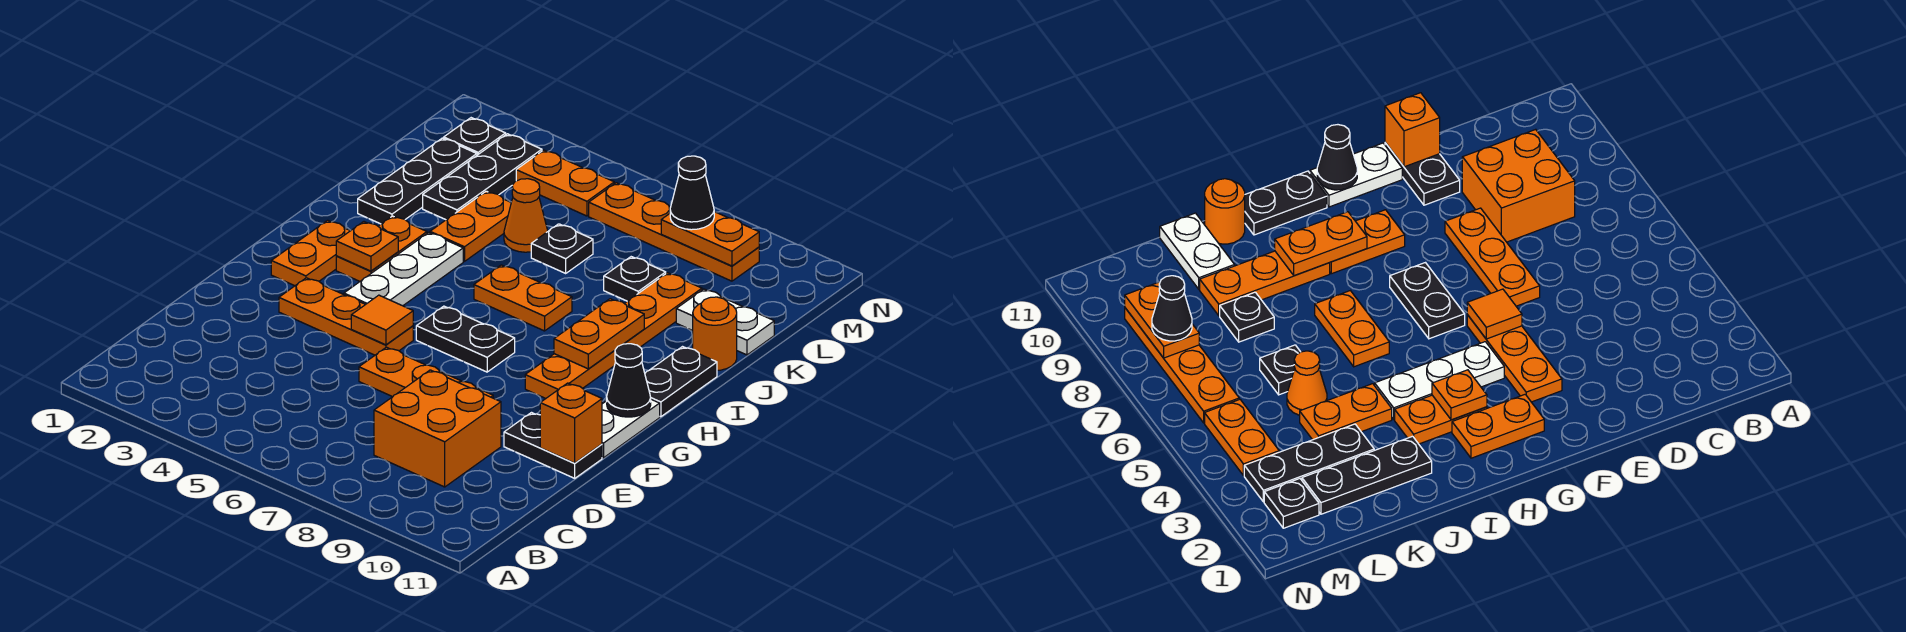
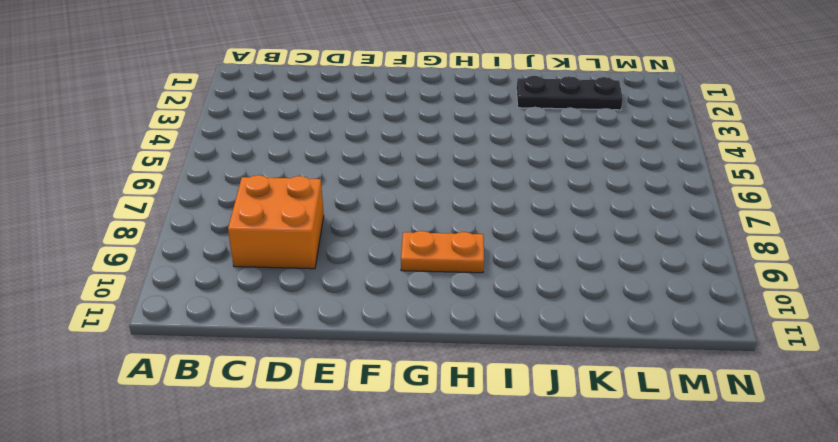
none -> orange 1x3 plate [359,347,493,398]
none -> black 1x2 plate [504,413,602,478]
none -> orange 1x3 plate [279,278,413,355]
none -> white 1x2 plate [602,399,660,458]

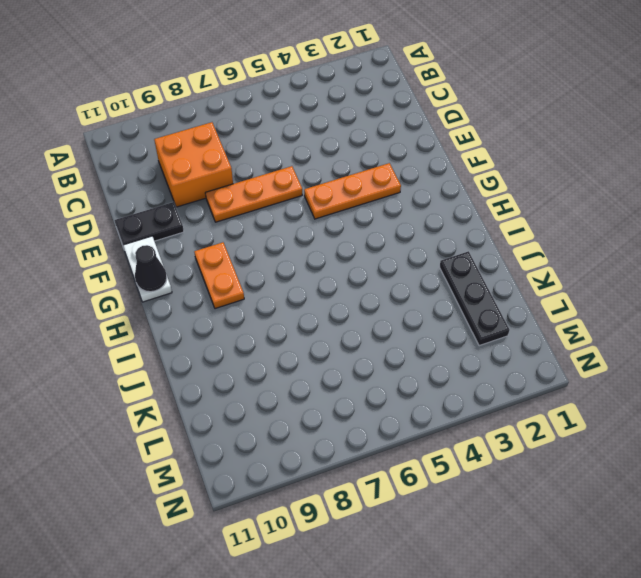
none -> orange 1x2 plate [271,220,350,286]
none -> white 1x3 plate [344,232,463,306]
none -> black 1x2 plate [416,306,515,372]
none -> orange 1x2 plate [336,216,427,281]

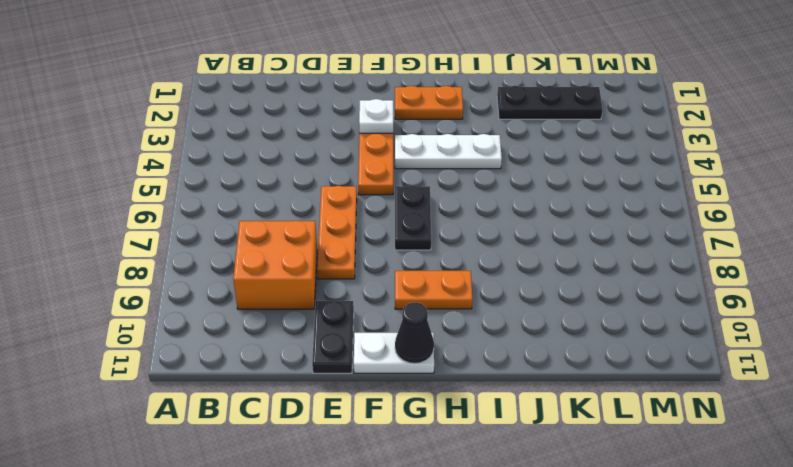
white 1x1 plate [359,99,393,133] -> none
none -> orange 1x2 plate [336,216,427,281]
none -> black 1x2 plate [645,347,717,417]
none -> orange 1x2 plate [474,265,572,331]
none -> orange 1x3 plate [624,273,702,347]

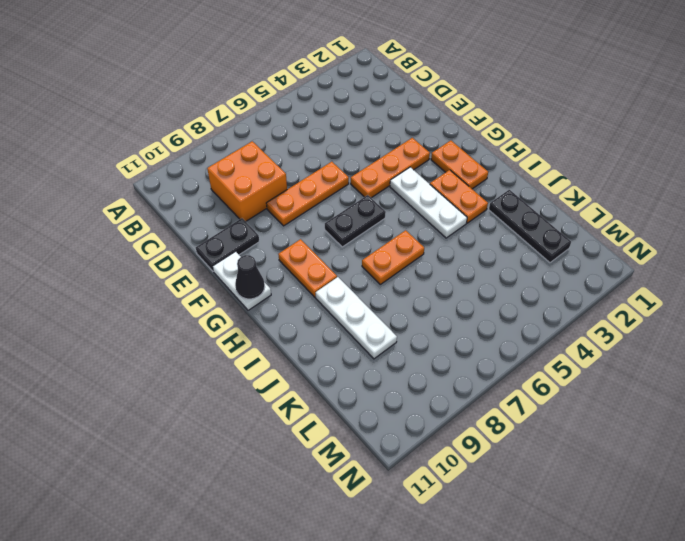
white 1x3 plate [316,277,397,359] -> orange 1x3 plate [624,273,702,347]
none -> black 1x2 plate [645,347,717,417]
none -> orange 1x2 plate [430,191,511,261]
none -> orange 1x1 round brick [693,297,737,370]
none -> black 1x3 plate [423,134,542,220]

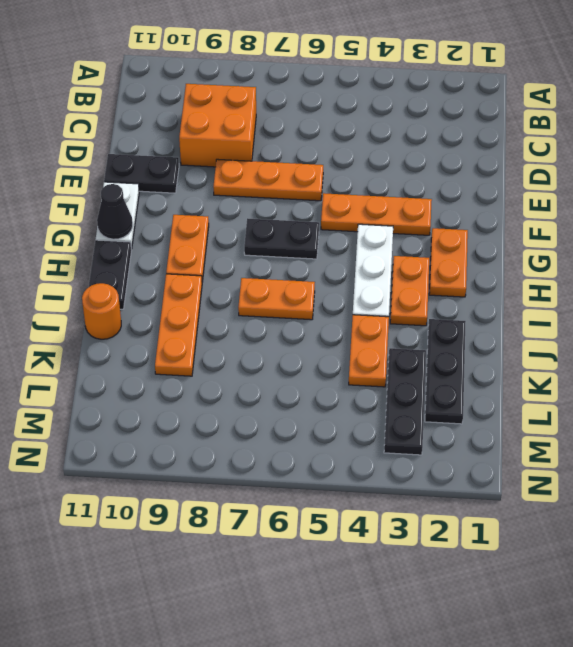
none -> orange 1x1 cone [504,179,548,252]
none -> black 1x1 plate [531,224,593,273]
none -> black 1x1 plate [604,257,666,301]
none -> white 1x2 plate [676,289,774,355]

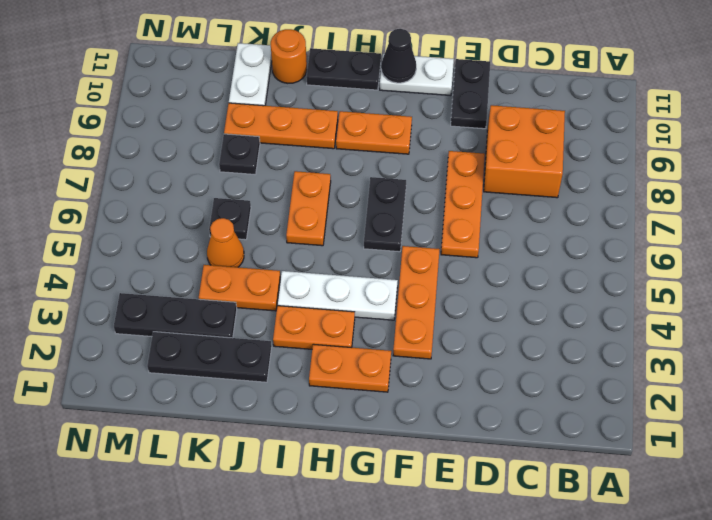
none -> black 1x1 plate [444,118,506,155]
none -> orange 1x2 plate [516,150,614,216]
none -> orange 1x4 plate [589,183,759,281]
none -> orange 1x1 brick [540,383,602,463]

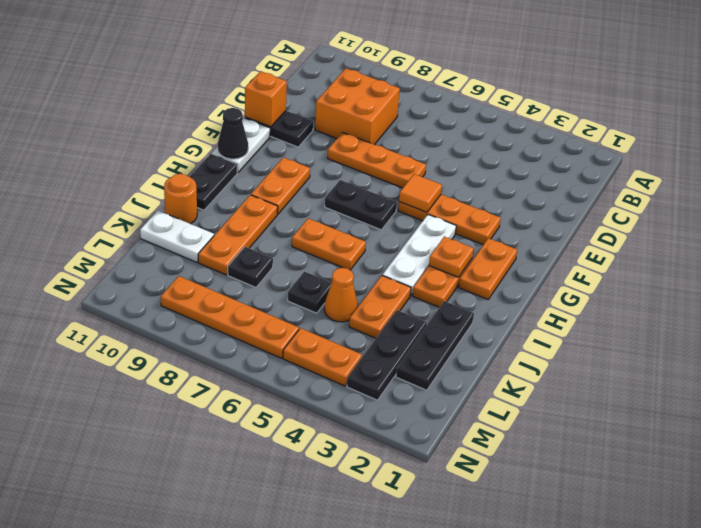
none -> black 1x1 plate [444,118,506,155]
none -> orange 1x2 plate [554,299,644,369]
none -> orange 1x2 plate [661,212,759,266]
none -> black 1x1 cone [670,156,714,230]

